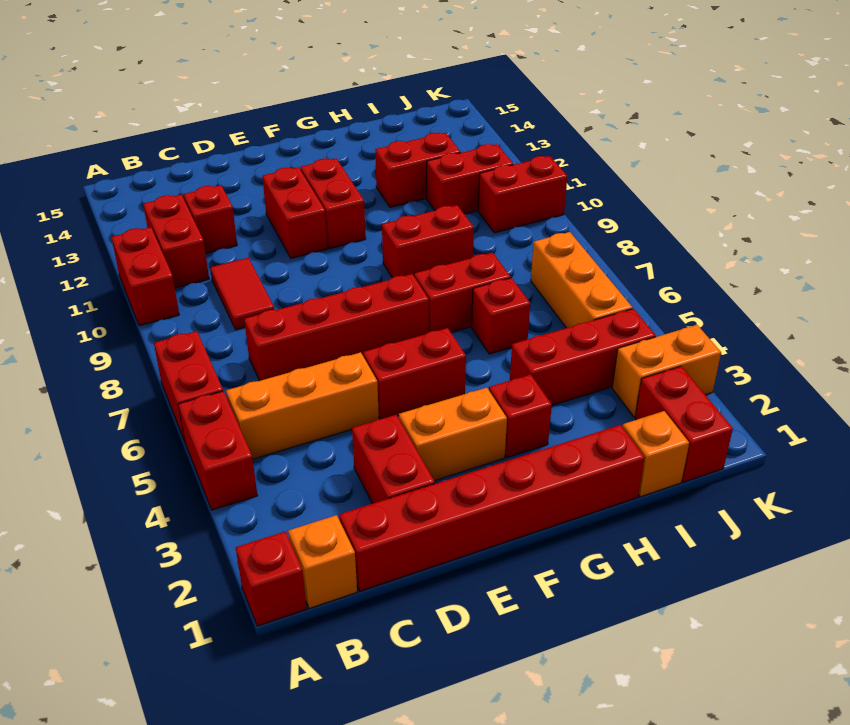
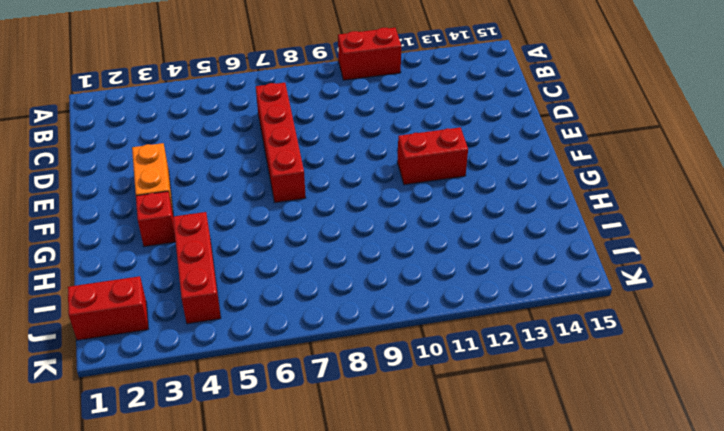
none -> red 1x1 brick [236,532,306,626]
none -> red 1x2 brick [178,391,257,510]
none -> red 1x2 brick [154,331,223,441]

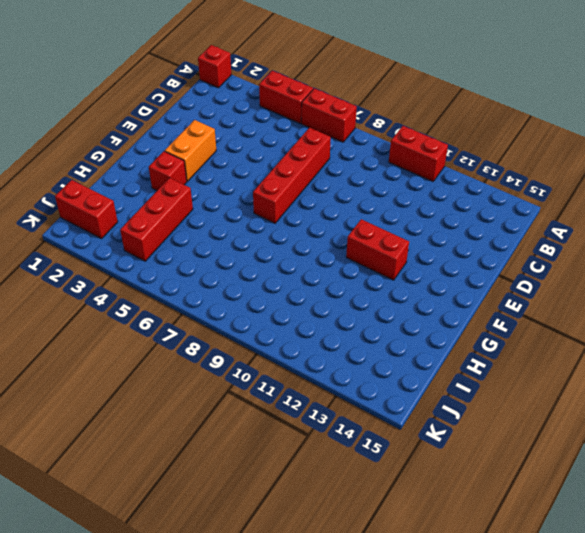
none -> orange 1x1 brick [288,515,357,609]
none -> orange 1x3 brick [226,352,379,459]
none -> red 1x2 brick [143,195,209,288]

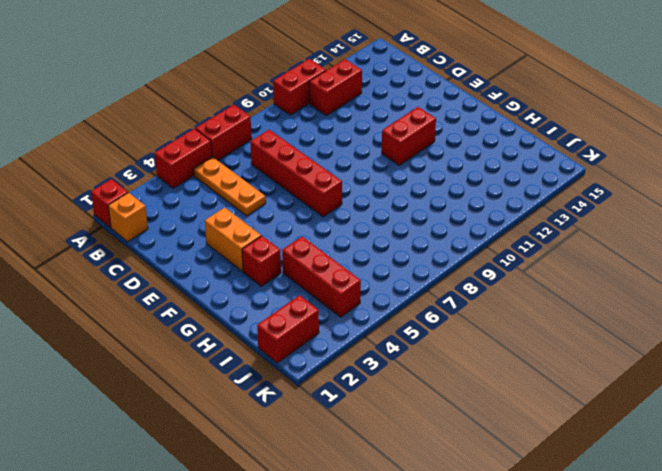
orange 1x3 plate [194,157,266,216] -> orange 1x3 brick [226,352,379,459]
none -> red 1x6 brick [339,425,645,591]
none -> red 1x2 tile [210,258,274,330]
none -> red 1x1 brick [184,185,237,253]

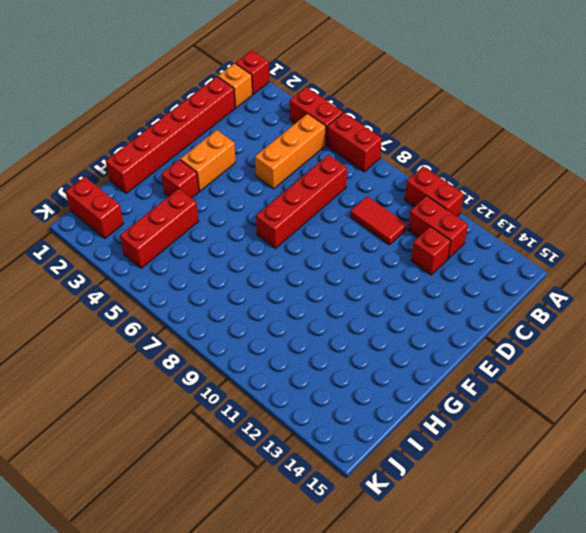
none -> red 1x2 brick [352,415,435,504]
none -> red 1x2 brick [363,328,466,419]
none -> red 1x2 brick [262,167,328,258]

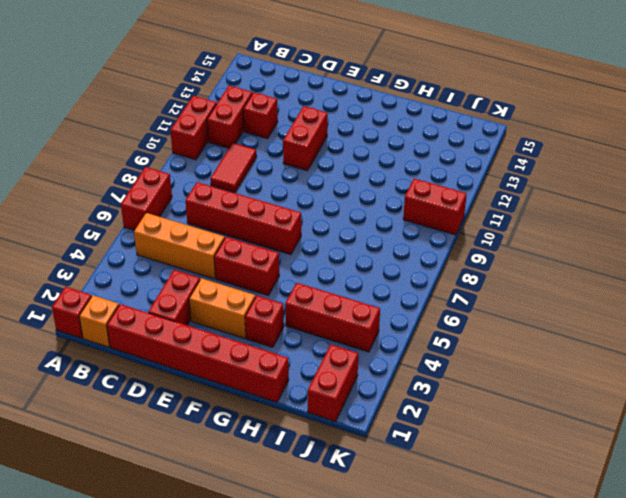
none -> red 1x2 brick [178,391,257,510]
none -> red 1x2 brick [301,158,366,249]
none -> red 1x2 brick [414,253,511,332]

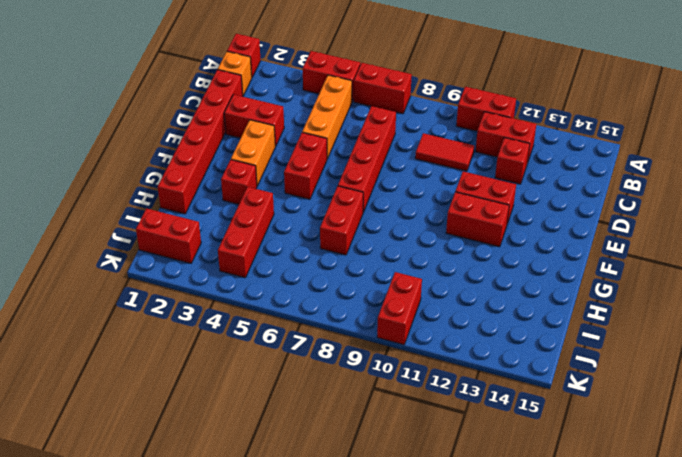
none -> red 1x2 brick [382,205,474,278]
none -> red 1x1 brick [472,278,530,354]
none -> red 1x2 brick [375,133,461,207]

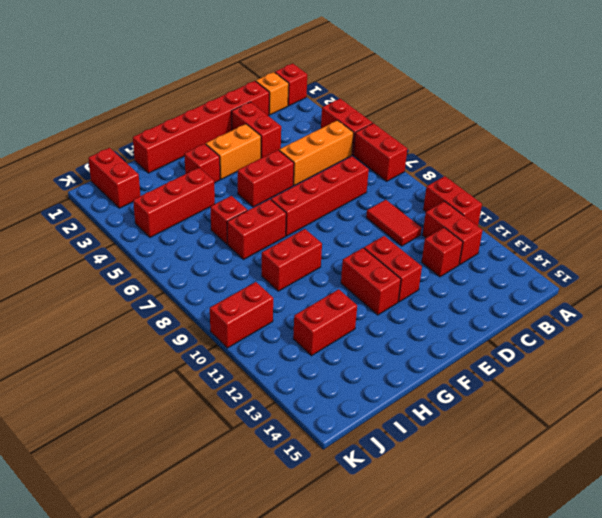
none -> orange 1x1 brick [623,411,689,497]
none -> red 1x2 brick [427,144,513,214]
none -> orange 1x2 brick [612,325,721,417]

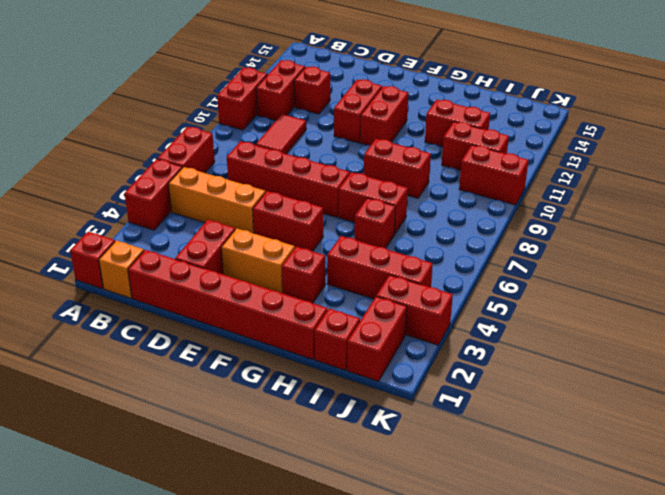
red 1x1 brick [314,309,360,370] -> orange 1x1 brick [623,411,689,497]
red 1x2 brick [376,275,453,345] -> orange 1x2 brick [612,325,721,417]
none -> orange 1x3 brick [531,232,632,328]

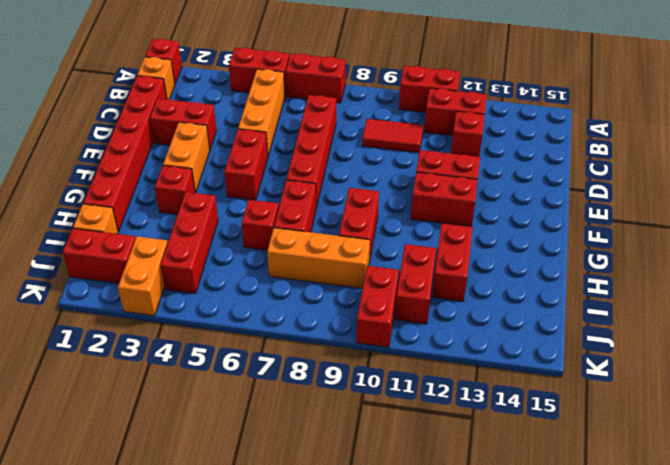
orange 1x3 brick [267,228,370,288] -> orange 1x3 brick moved to [531,232,632,328]

